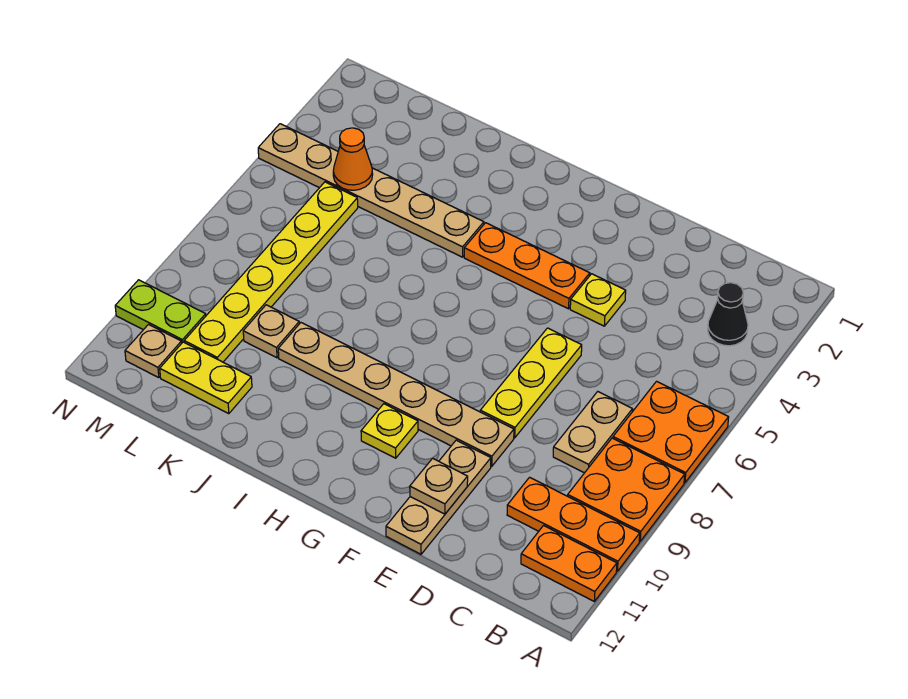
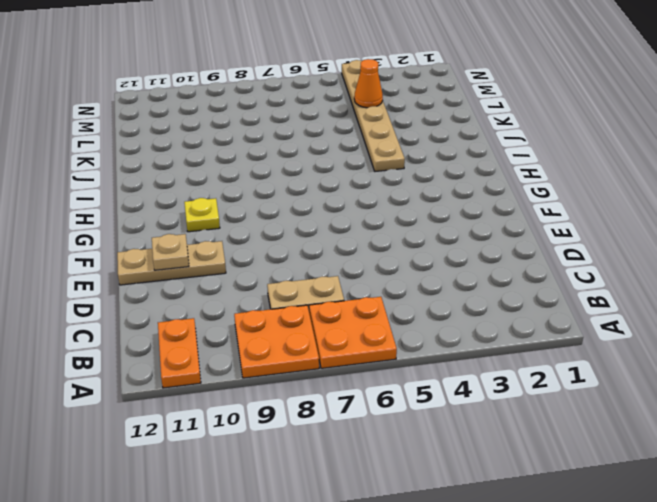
none -> orange 1x3 plate [507,477,640,571]
none -> black 1x1 cone [708,283,748,346]
none -> yellow 1x1 plate [570,274,626,326]

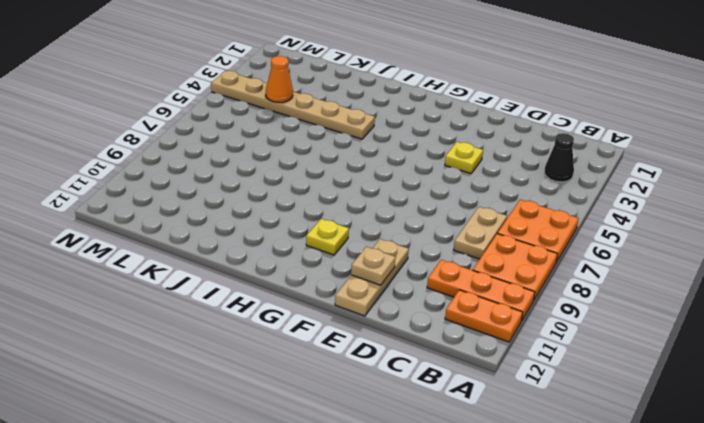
none -> yellow 1x3 plate [480,328,582,438]
none -> tan 1x6 plate [278,323,514,466]
none -> orange 1x3 plate [464,223,590,309]

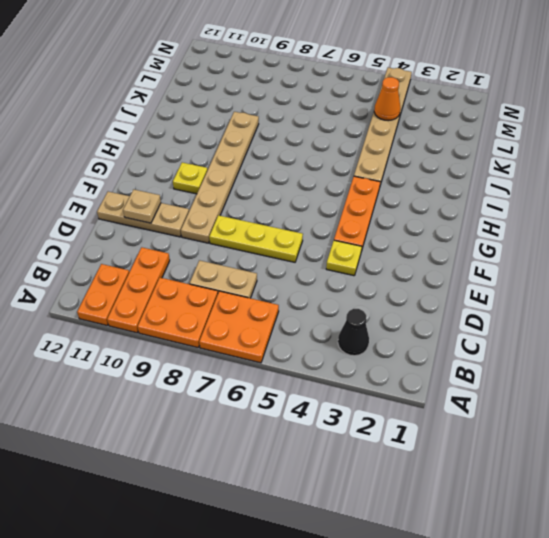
none -> tan 1x1 plate [243,305,299,358]
none -> yellow 1x2 plate [160,342,252,414]
none -> yellow 1x6 plate [184,182,358,362]

